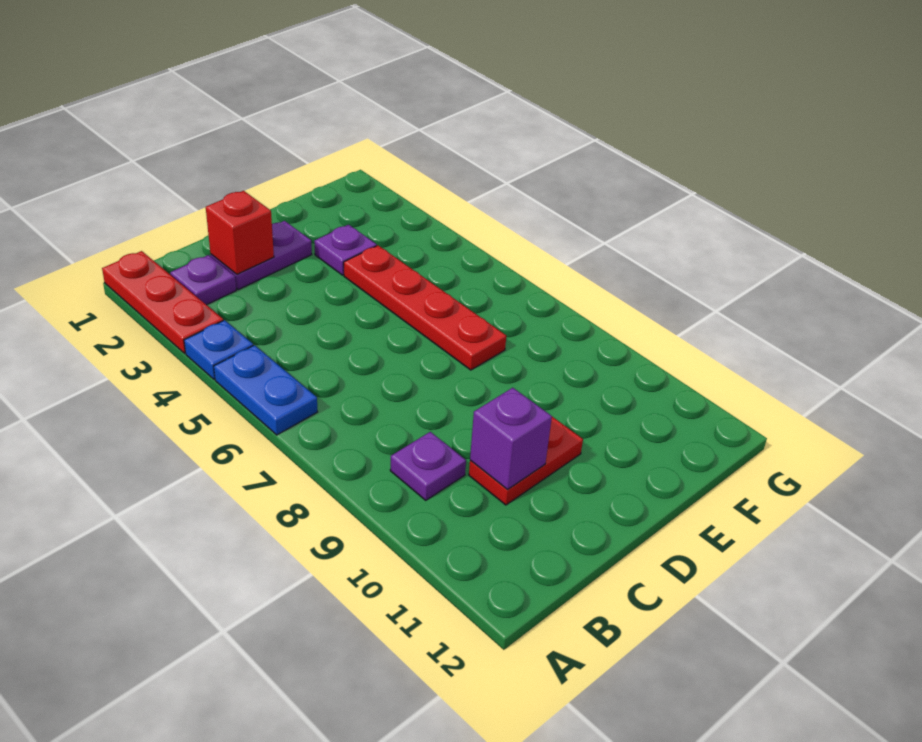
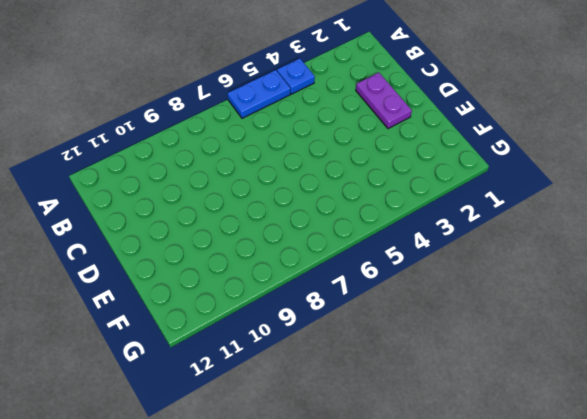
none -> red 1x3 plate [102,251,223,353]
none -> purple 1x1 plate [170,255,236,305]

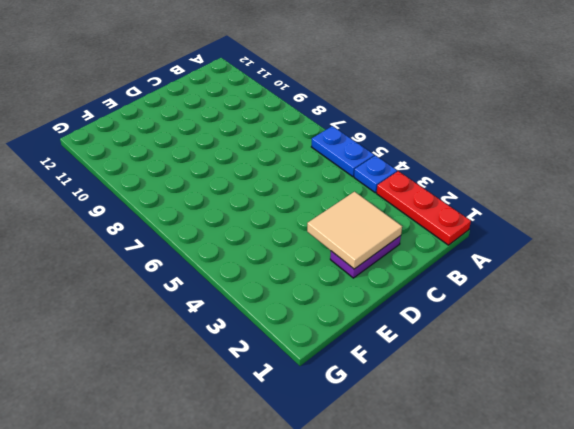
tan 2x2 tile [307,192,402,269] -> red 1x1 brick [206,191,274,274]
none -> purple 1x1 plate [170,255,236,305]
none -> purple 1x1 plate [390,432,466,500]

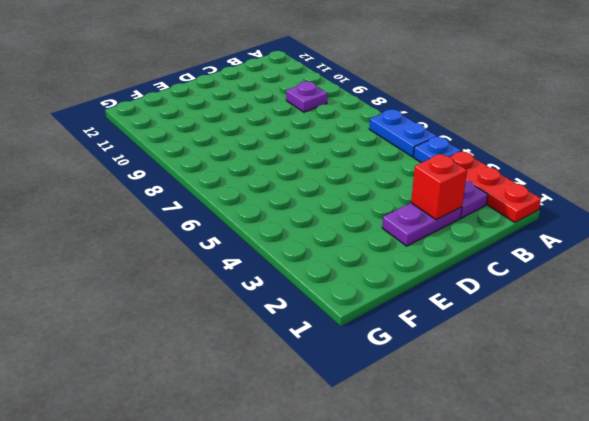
none -> red 1x2 plate [469,417,583,505]
none -> purple 1x1 plate [314,225,377,275]

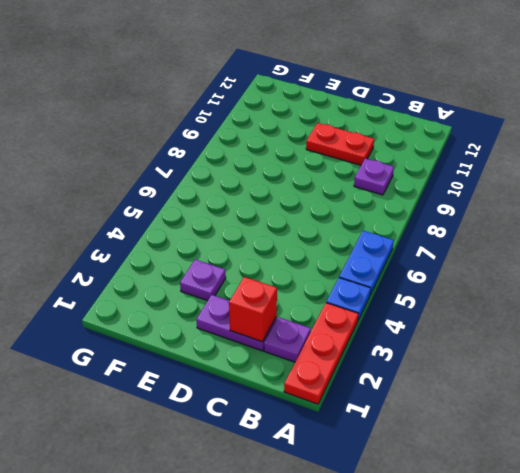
none -> red 1x4 plate [344,245,506,370]
none -> purple 1x1 brick [470,388,552,489]

